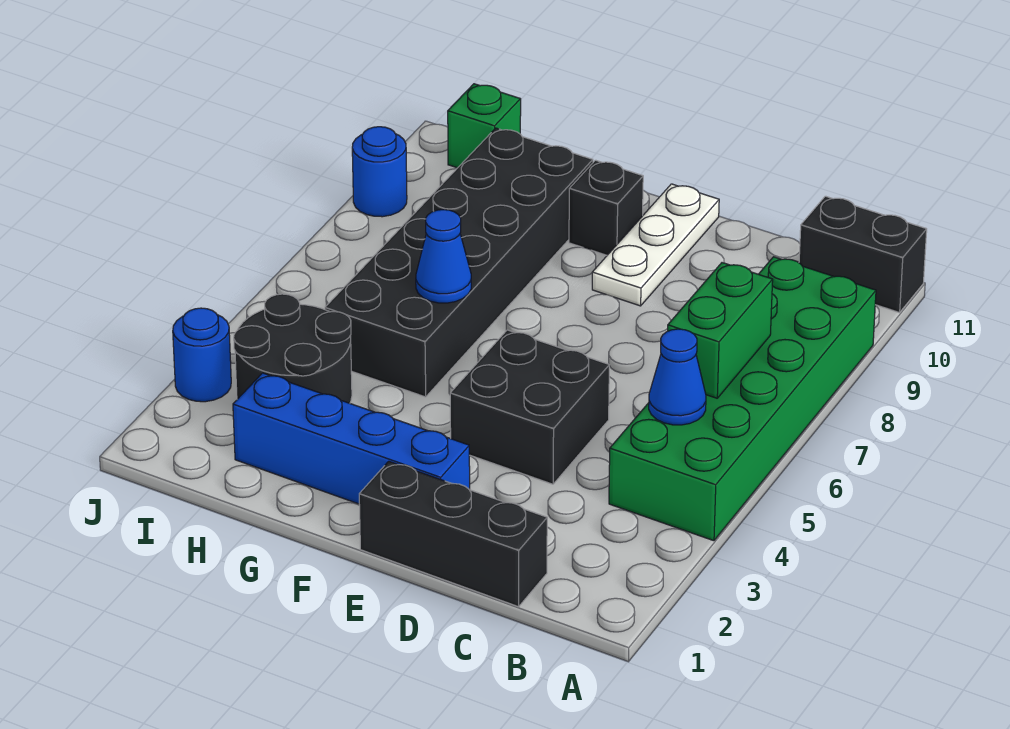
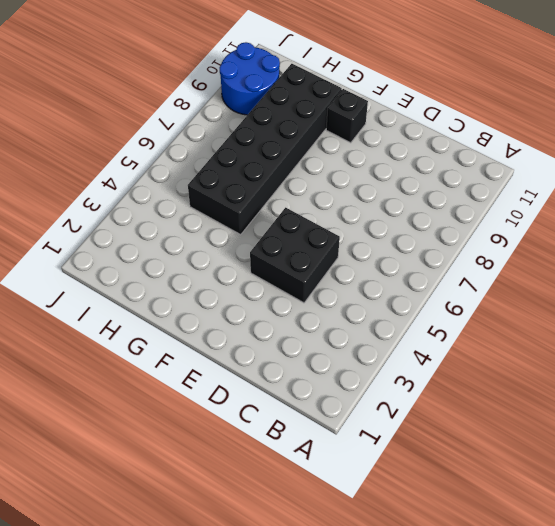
blue 2x2 round brick [220,42,280,115] -> blue 1x1 round brick [352,127,407,217]
none -> green 2x6 brick [609,257,876,541]
none -> black 1x2 brick [799,196,927,313]
none -> black 1x3 brick [359,461,547,607]

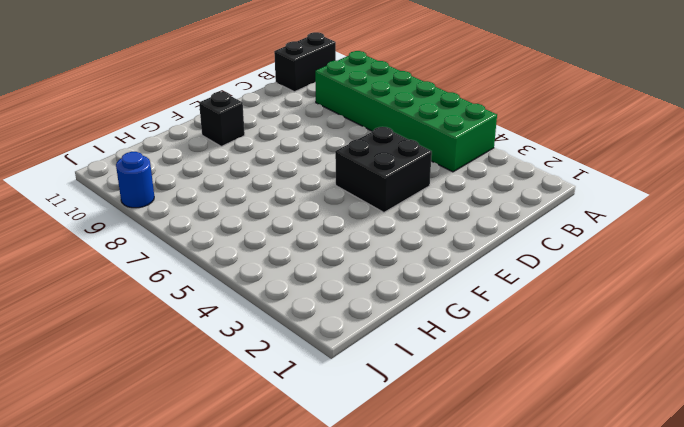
none -> black 1x3 brick [359,461,547,607]
none -> blue 1x4 brick [233,373,470,504]
none -> white 1x3 plate [592,184,719,306]

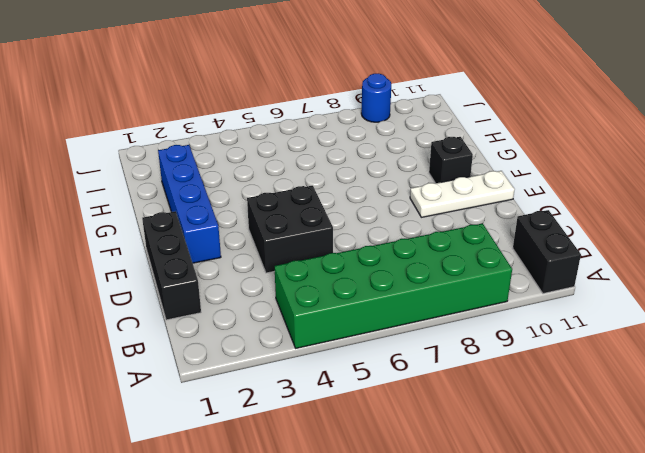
none -> black 2x6 brick [325,128,593,397]
none -> black 2x2 round brick [234,294,352,403]
none -> green 1x1 brick [448,84,521,168]

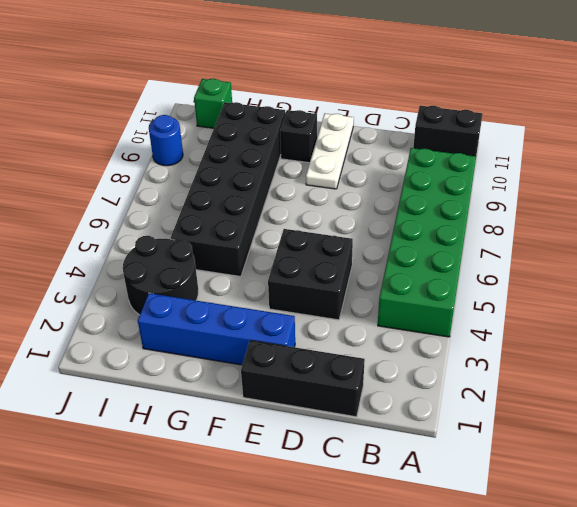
none -> blue 1x1 round brick [173,308,231,402]
none -> blue 1x1 cone [649,329,706,425]
none -> green 1x2 brick [668,263,773,398]

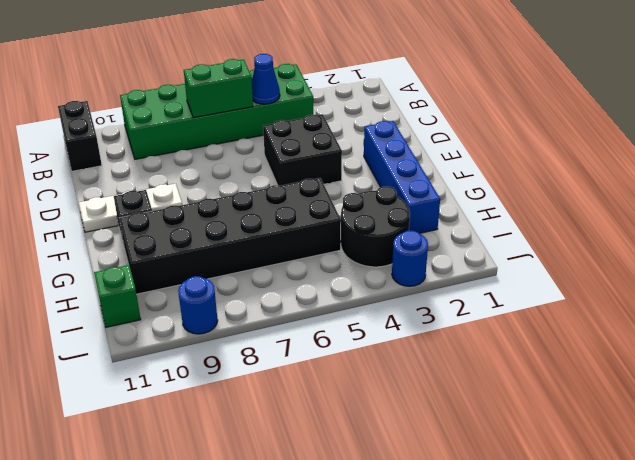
none -> black 1x3 brick [359,461,547,607]
none -> blue 1x1 cone [416,210,471,303]

